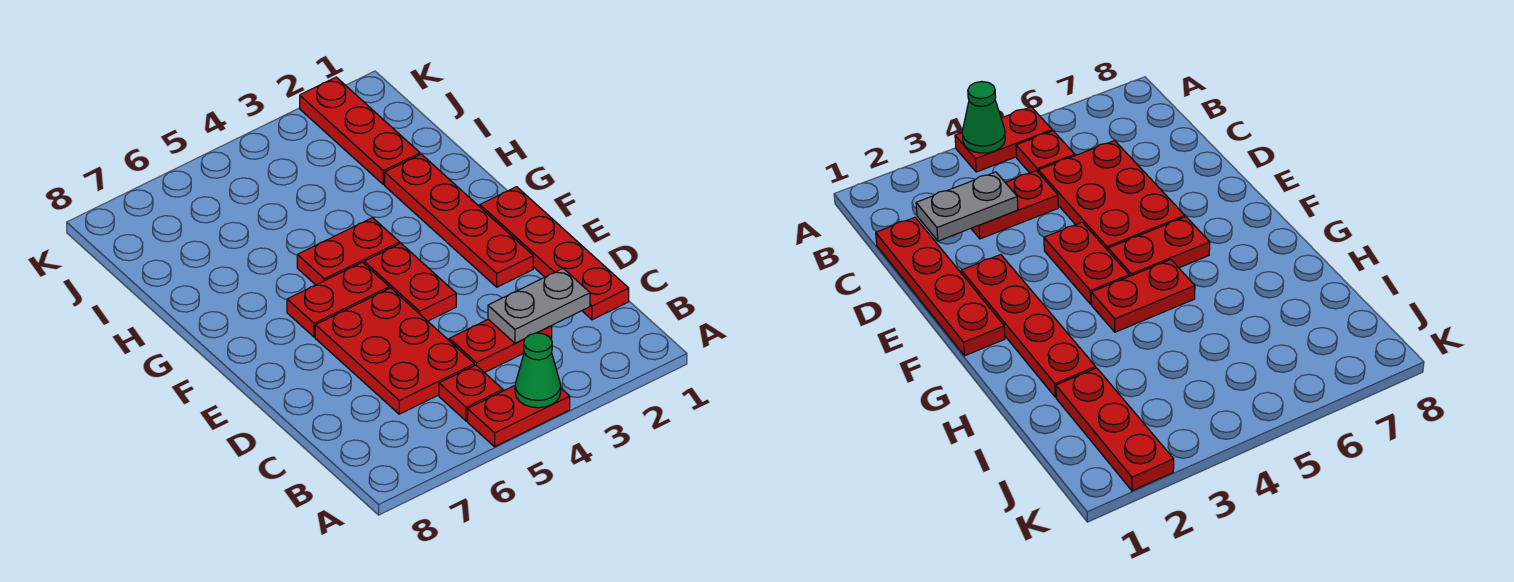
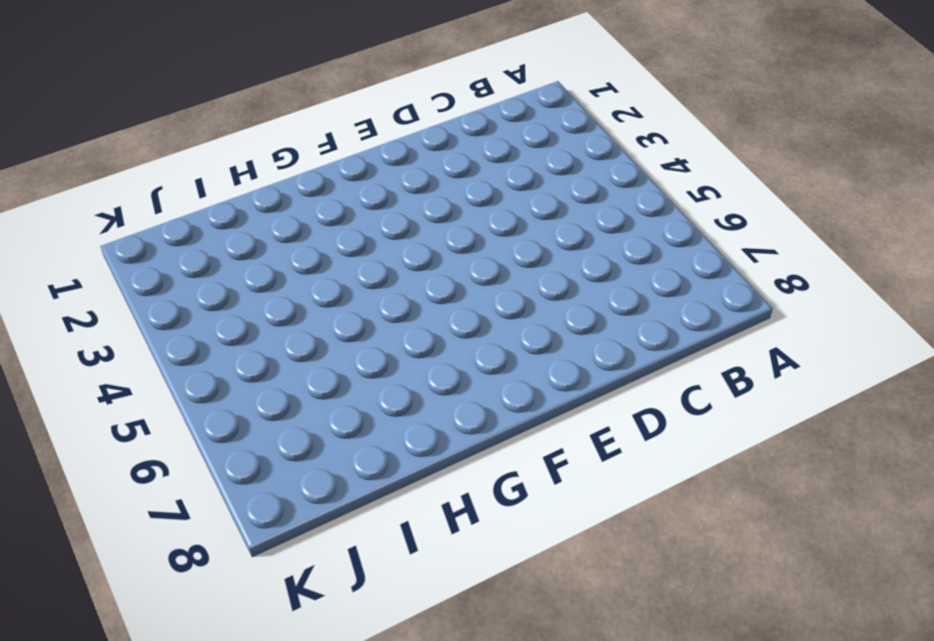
none -> red 1x2 plate [468,386,570,447]
none -> red 1x1 plate [439,365,503,421]
none -> red 1x4 plate [480,187,629,320]

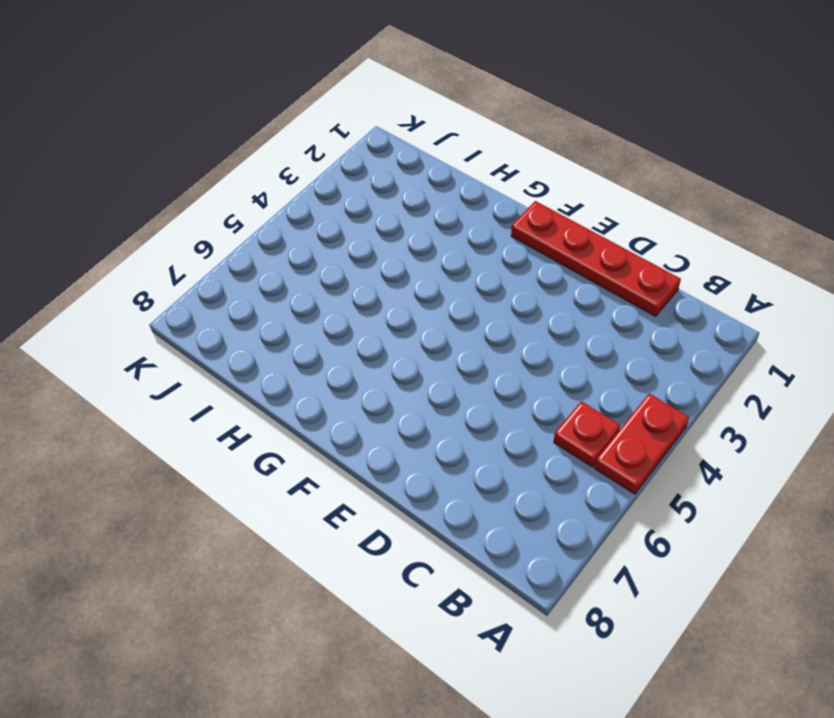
none -> red 1x2 plate [449,320,552,373]
none -> red 2x3 plate [315,288,474,414]
none -> red 1x4 plate [385,154,533,287]

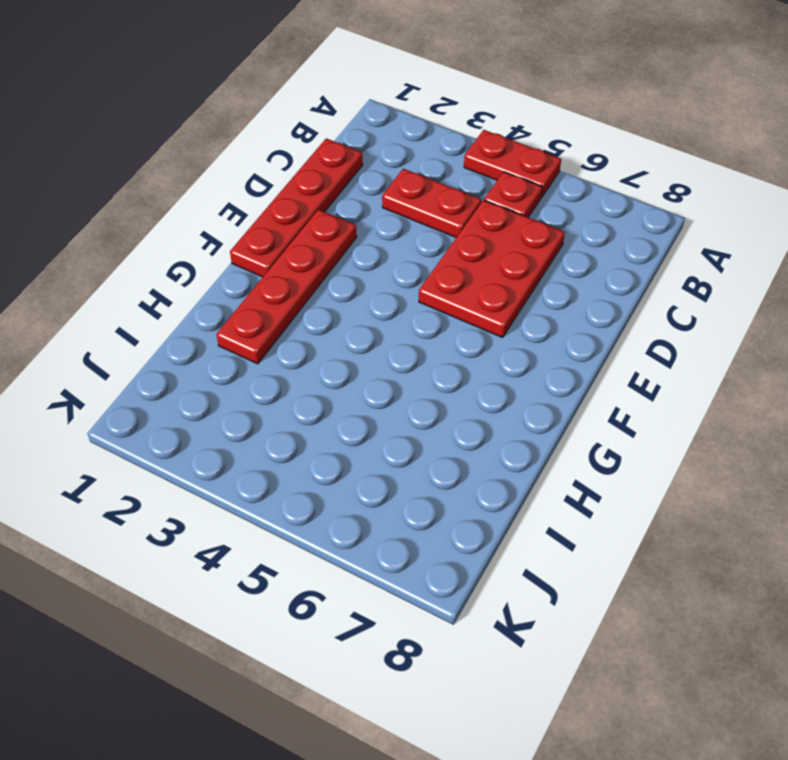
none -> red 1x2 plate [364,243,456,321]
none -> red 1x2 plate [287,262,389,337]
none -> red 1x2 plate [297,218,400,285]

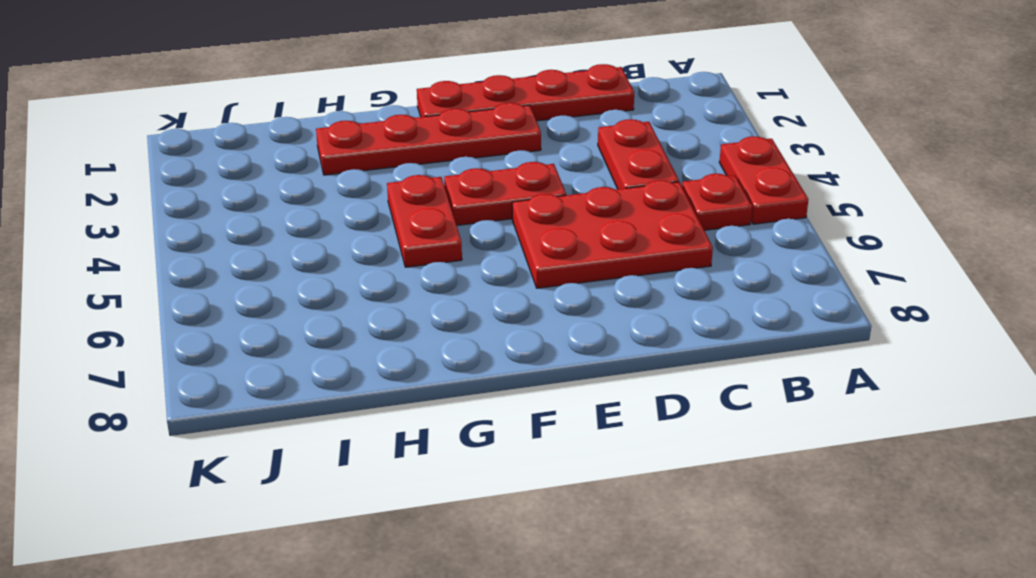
none -> red 1x2 plate [287,262,389,337]
none -> red 1x3 plate [300,77,420,184]
none -> green 1x1 cone [515,333,561,408]

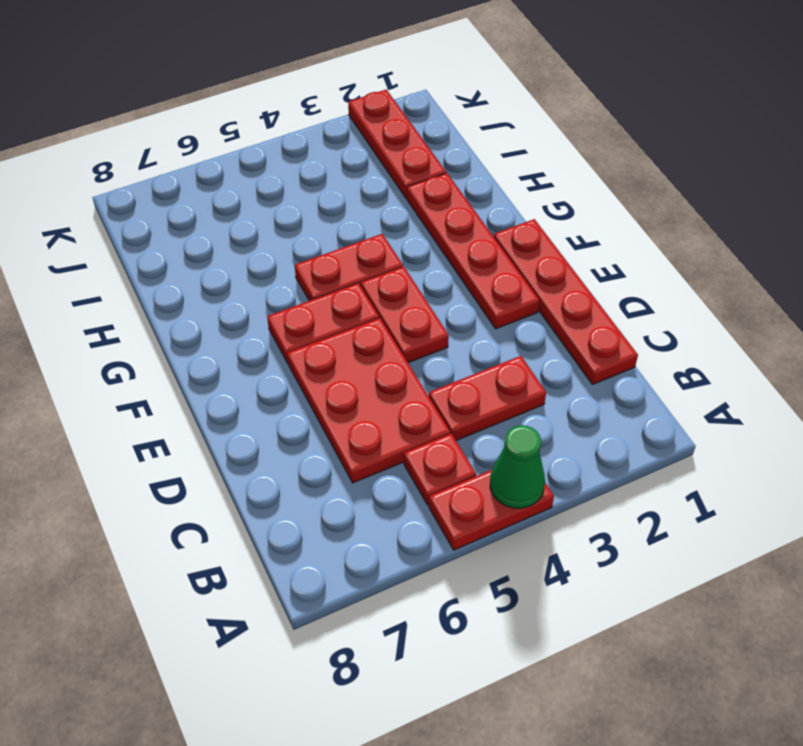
none -> grey 1x2 plate [488,269,590,343]

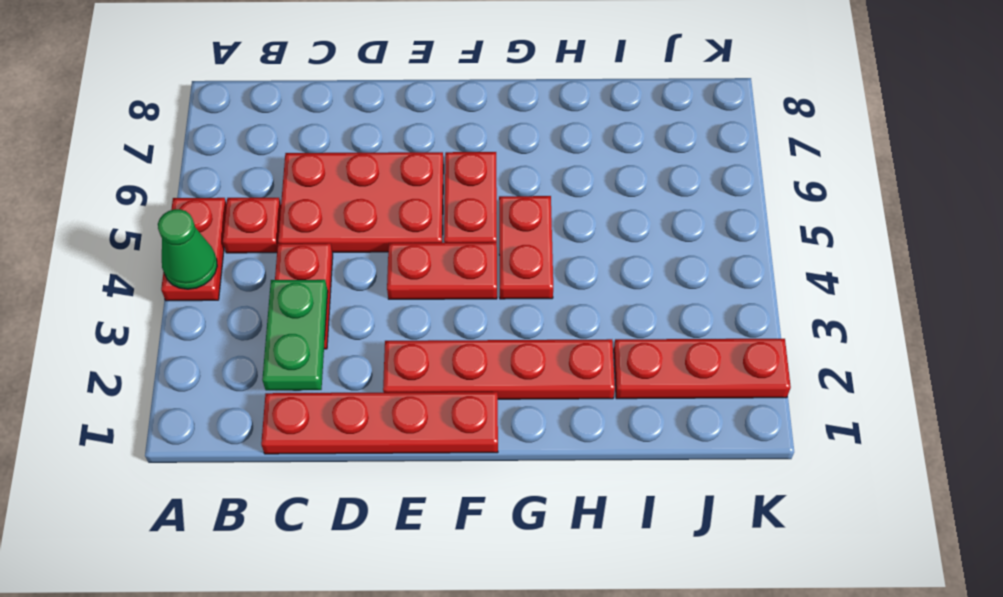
green 1x2 plate [262,280,328,390] -> grey 1x2 plate [488,269,590,343]

